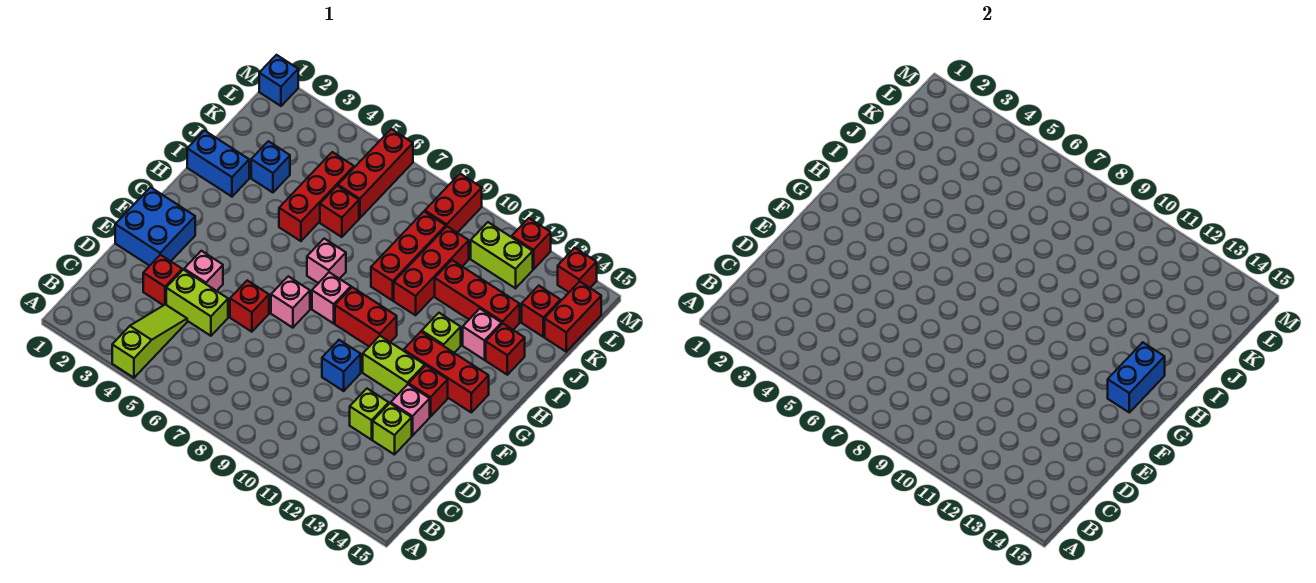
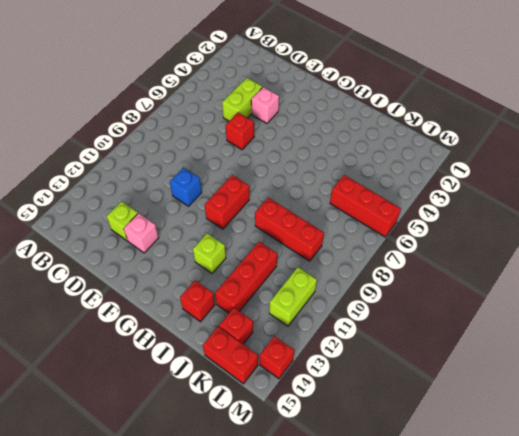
none -> lime 1x3 slope [112,305,187,378]
none -> red 1x1 brick [143,255,182,305]
none -> lime 1x1 brick [350,389,389,440]
none -> blue 2x2 brick [115,187,195,266]

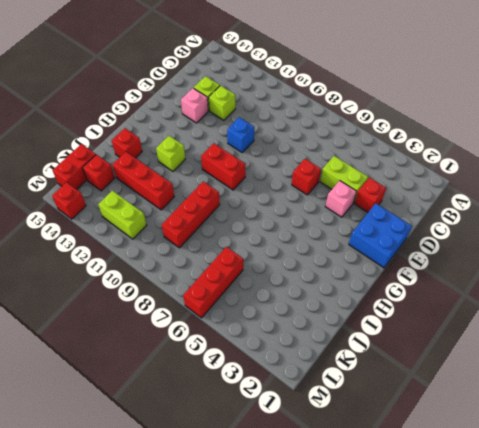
none -> lime 1x3 slope [112,305,187,378]
none -> pink 1x1 brick [271,276,310,328]
none -> lime 1x2 brick [363,336,425,395]
none -> red 1x1 brick [409,366,448,417]

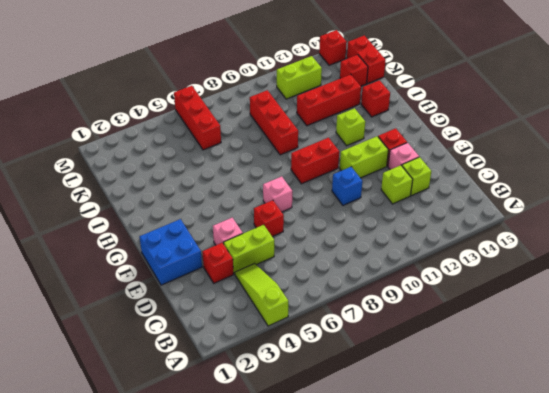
none -> pink 1x1 brick [312,272,351,323]
none -> red 1x3 brick [404,332,489,412]
none -> pink 1x1 brick [307,239,346,283]
none -> blue 1x2 brick [187,131,249,197]

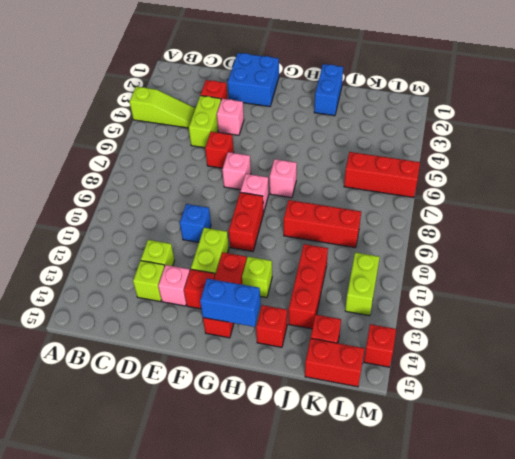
none -> red 1x3 brick [279,152,354,241]
none -> red 1x3 brick [394,226,469,315]
none -> pink 1x1 brick [463,309,502,360]
none -> blue 1x1 brick [251,141,290,192]

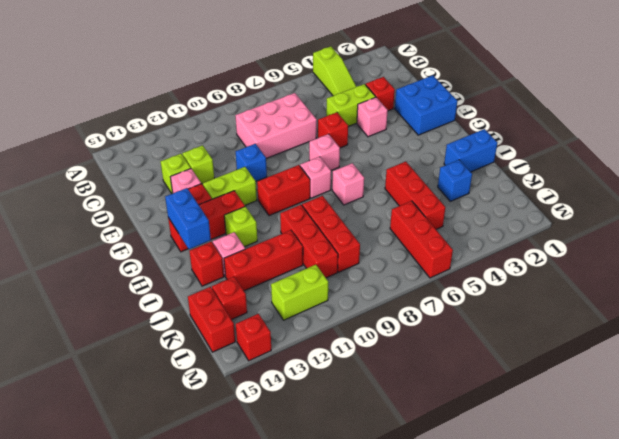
pink 2x3 brick [235,93,317,158] -> none
none -> red 1x1 brick [320,186,359,237]
none -> red 1x2 brick [425,174,482,233]
none -> blue 1x1 brick [259,55,298,106]
none -> red 1x1 brick [512,218,551,269]

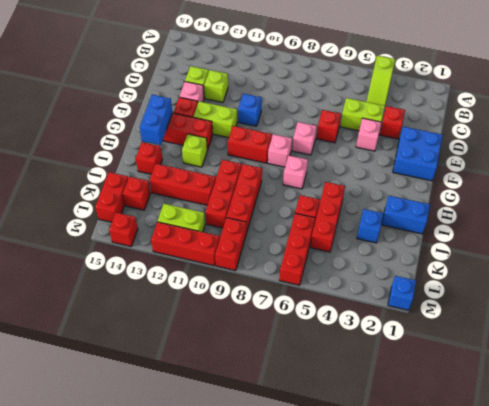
red 1x3 brick [151,222,220,266] -> red 1x1 brick [512,218,551,269]
none -> pink 1x1 brick [463,309,502,360]

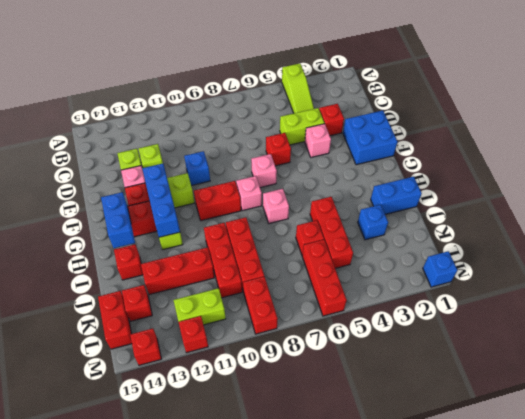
blue 1x3 brick [142,164,180,237] -> none
none -> pink 1x1 brick [463,309,502,360]

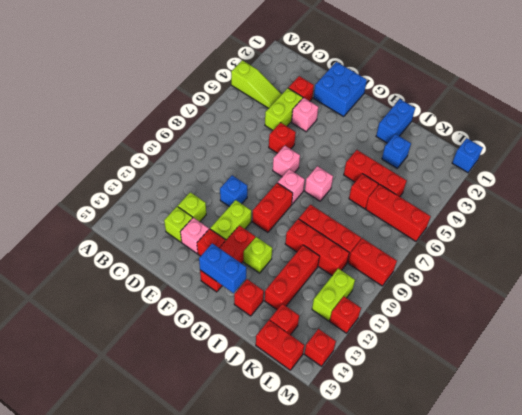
none -> pink 1x1 brick [463,309,502,360]

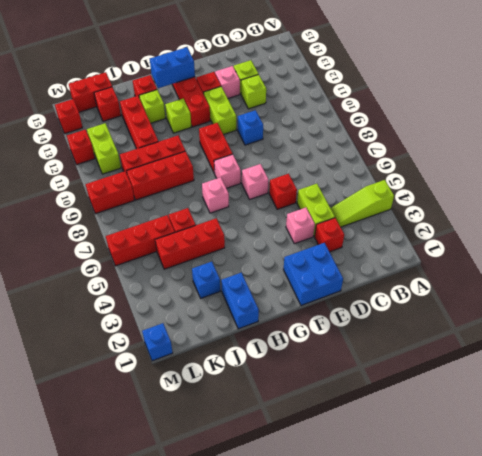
lime 1x1 brick [139,90,165,123] -> pink 1x1 brick [463,309,502,360]

